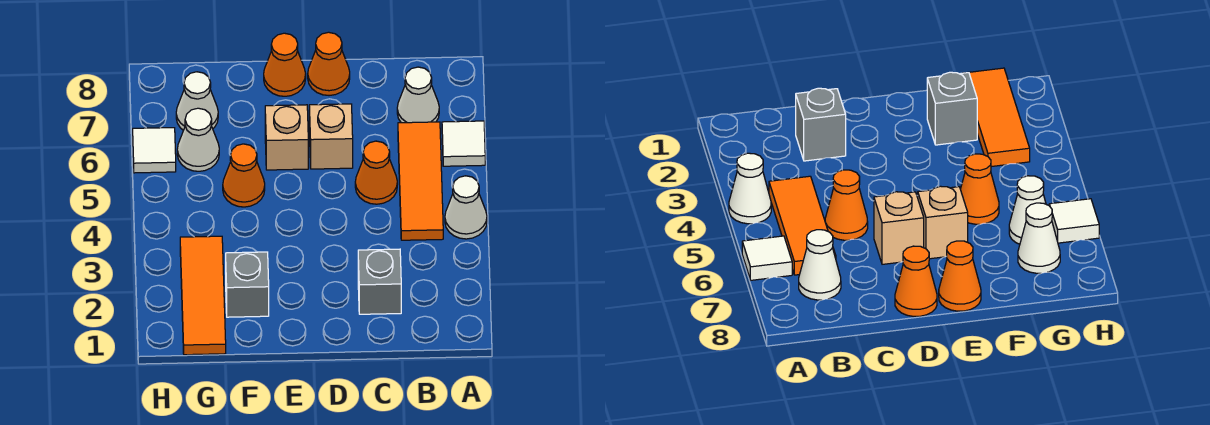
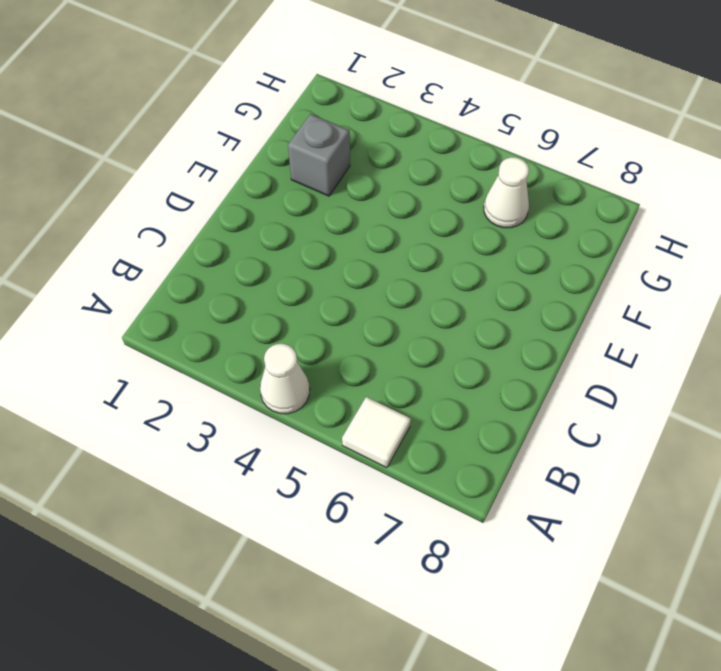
none -> orange 1x3 tile [398,122,443,240]
none -> white 1x1 cone [397,67,439,123]
none -> grey 1x1 brick [358,249,401,314]

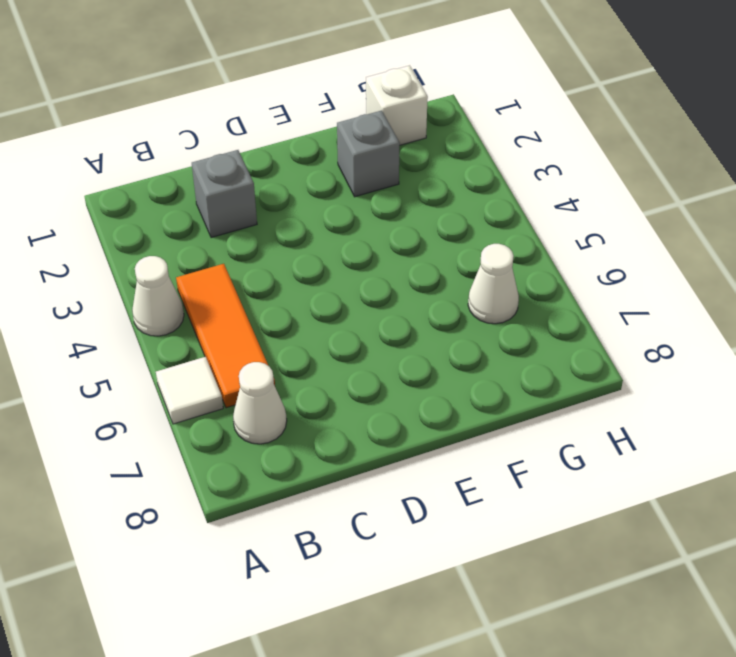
white 1x1 brick [366,65,428,145] -> orange 1x3 tile [180,236,226,355]
none -> orange 1x1 cone [355,141,397,204]
none -> tan 1x1 brick [309,104,353,169]
none -> orange 1x1 cone [308,32,350,96]

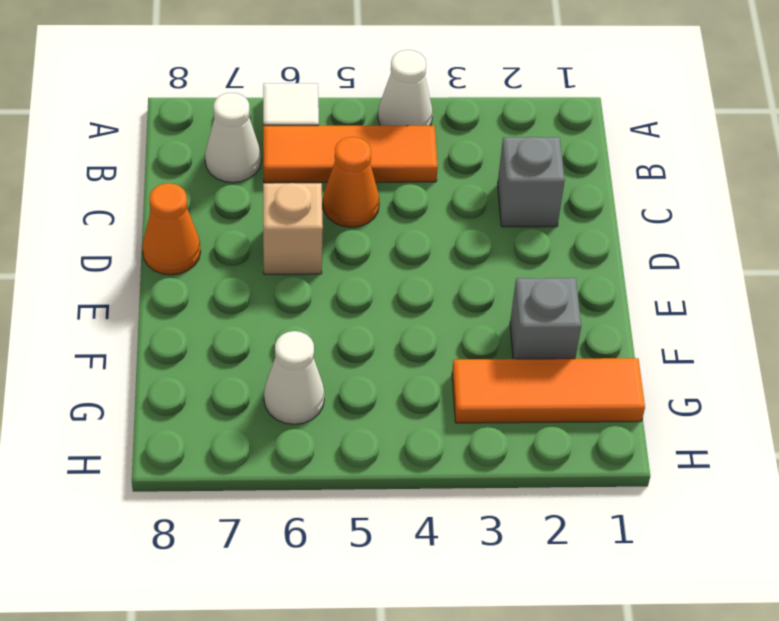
none -> tan 1x1 brick [265,105,308,170]
none -> orange 1x1 cone [264,33,306,96]
none -> orange 1x1 cone [223,144,265,207]

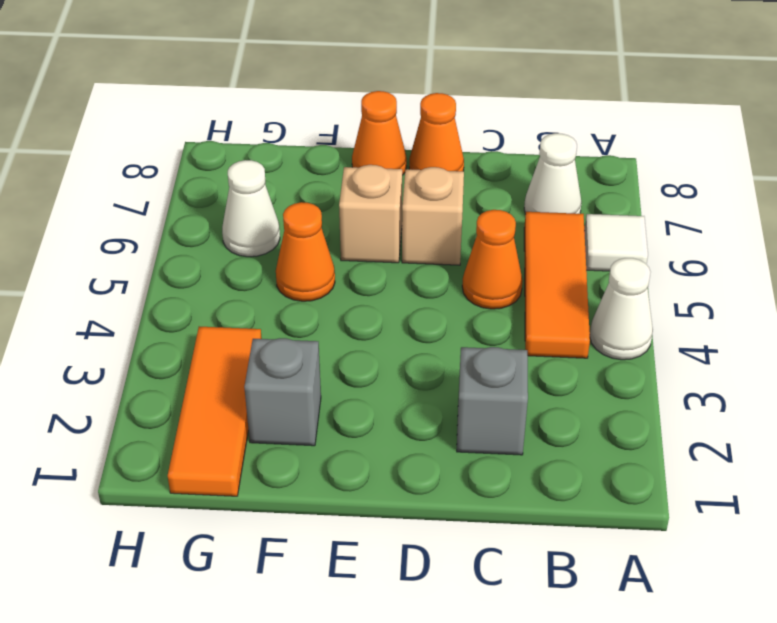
none -> white 1x1 cone [176,72,218,130]
none -> white 1x1 tile [133,128,176,173]

